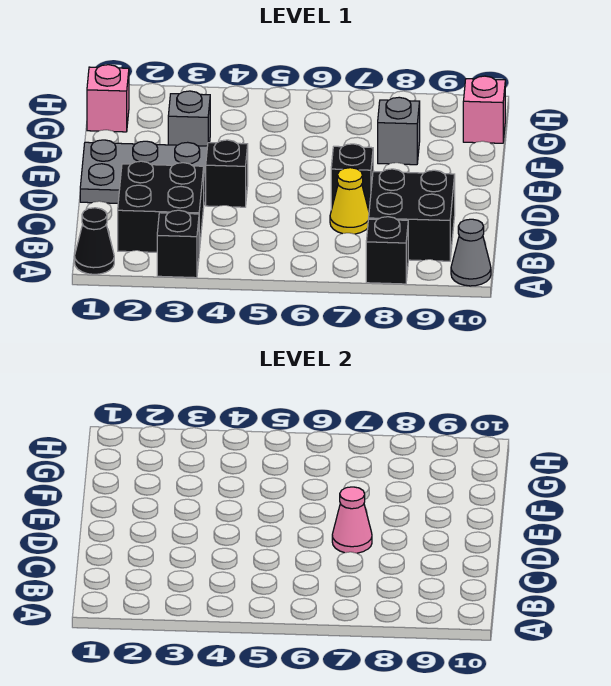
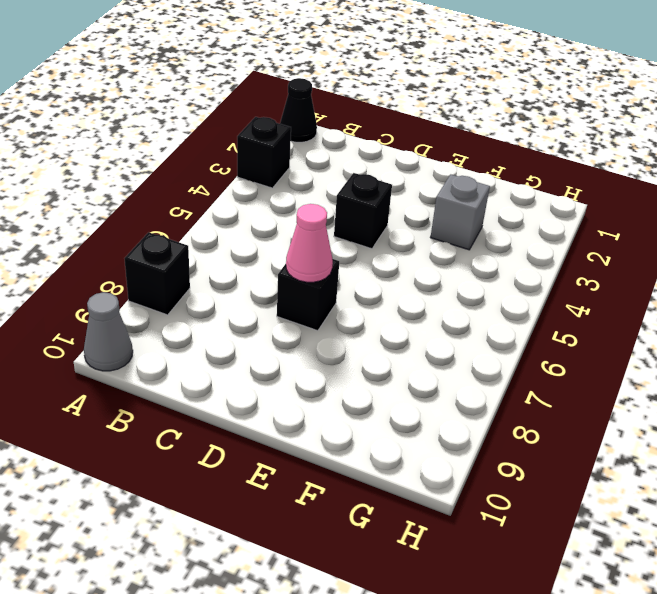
none -> black 2x2 brick [118,161,204,252]
none -> black 2x2 brick [369,169,455,261]
none -> yellow 1x1 cone [330,168,369,234]

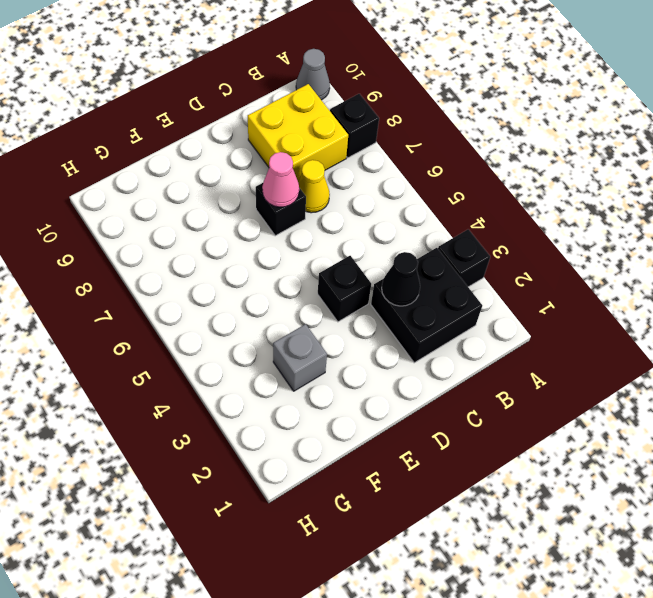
yellow 2x2 brick [248,84,348,181] -> black 2x2 brick [369,169,455,261]
black 1x1 cone [382,252,420,306] -> black 1x1 cone moved to [75,208,114,274]
none -> grey 2x3 plate [80,140,207,203]
none -> grey 1x1 brick [378,97,420,165]
none -> pink 1x1 brick [87,65,129,132]

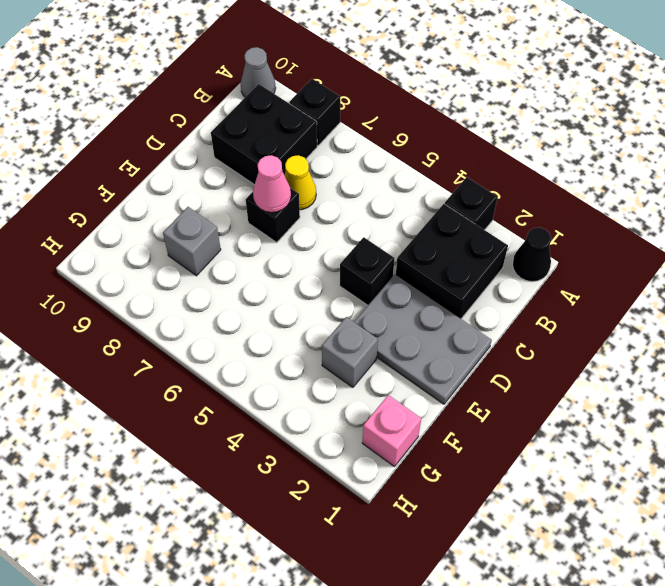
none -> pink 1x1 brick [463,76,505,143]

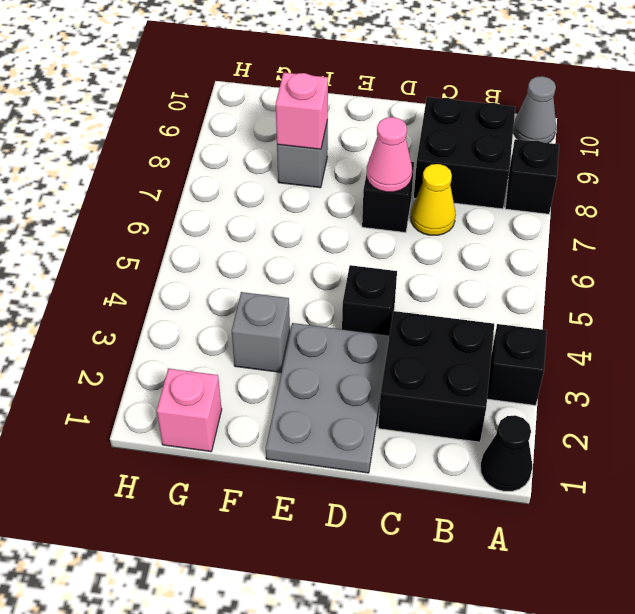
pink 1x1 brick [276,73,328,149] -> pink 1x1 brick moved to [463,76,505,143]

